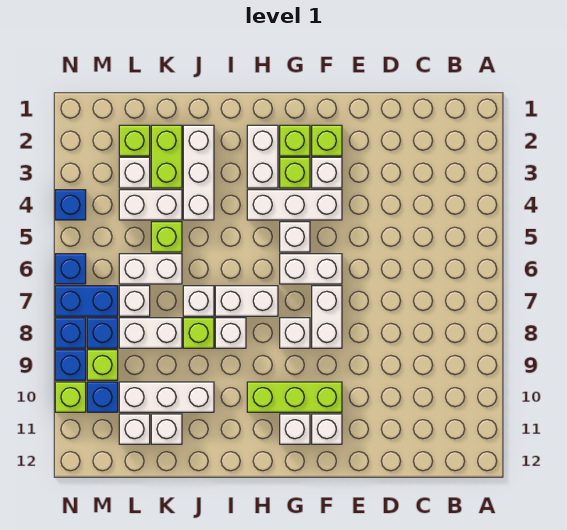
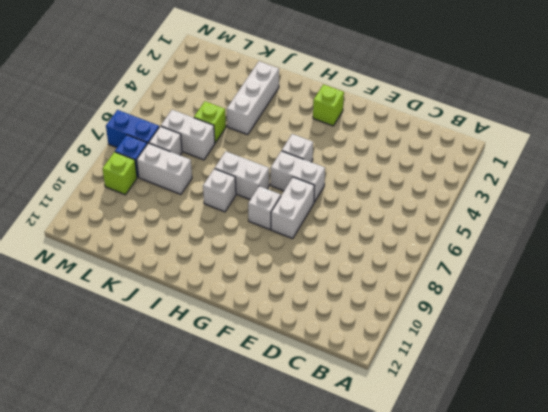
none -> lime 1x1 brick [312,125,342,156]
none -> white 1x1 brick [312,157,342,188]
none -> white 1x3 brick [247,190,342,220]
none -> lime 1x3 brick [247,382,342,412]

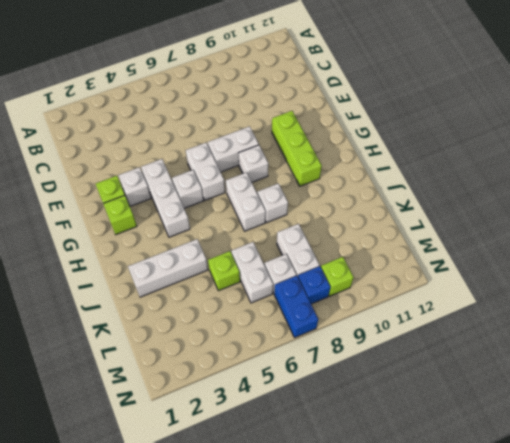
none -> white 1x1 brick [312,414,342,444]
none -> lime 1x1 brick [280,157,310,188]
none -> white 1x1 brick [280,414,310,444]
none -> white 1x2 brick [247,125,278,188]

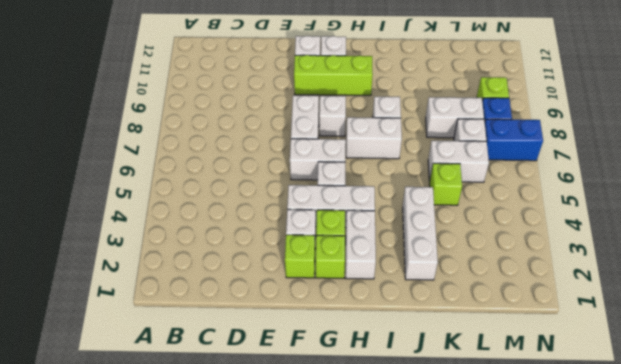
none -> white 1x1 brick [183,286,214,316]
none -> lime 1x1 brick [183,318,214,348]
none -> white 1x3 brick [119,382,214,412]
none -> lime 1x2 brick [151,125,182,188]

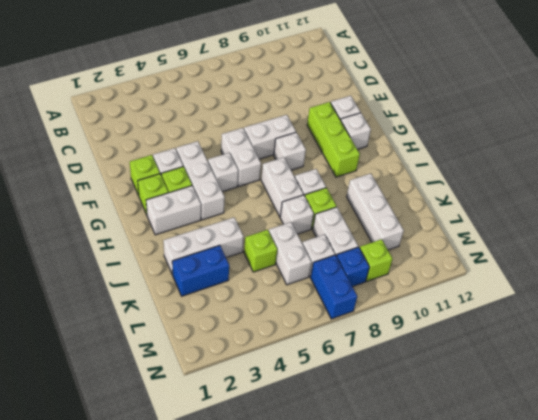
blue 1x2 brick [172,245,229,296] -> lime 1x2 brick [151,125,182,188]
none -> white 1x2 brick [119,190,182,220]
none -> white 1x1 brick [151,414,182,444]
none -> lime 1x1 brick [119,125,150,156]
none -> white 1x1 brick [119,157,150,188]

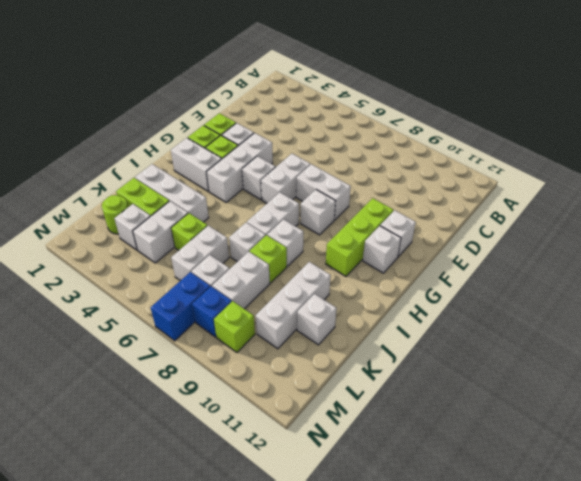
lime 1x1 round brick [102,195,128,234] -> lime 1x1 brick [119,125,150,156]
none -> white 1x1 brick [119,414,150,444]
none -> blue 1x1 brick [87,382,118,412]
none -> blue 1x1 brick [55,190,86,220]
none -> blue 1x1 brick [55,254,86,284]

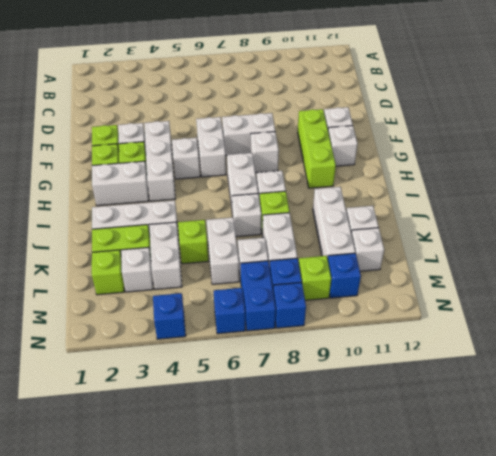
none -> blue 1x1 brick [55,350,86,380]
none -> lime 1x1 brick [55,382,86,412]

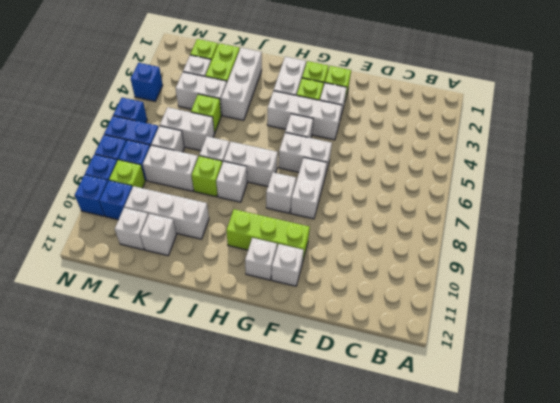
blue 1x1 brick [75,175,108,216] -> lime 1x1 brick [55,382,86,412]

